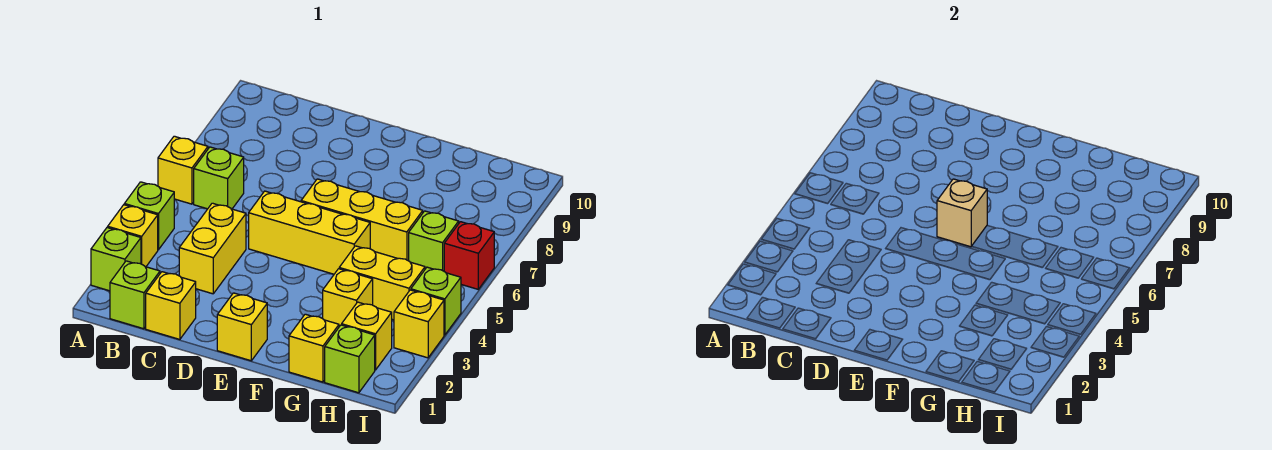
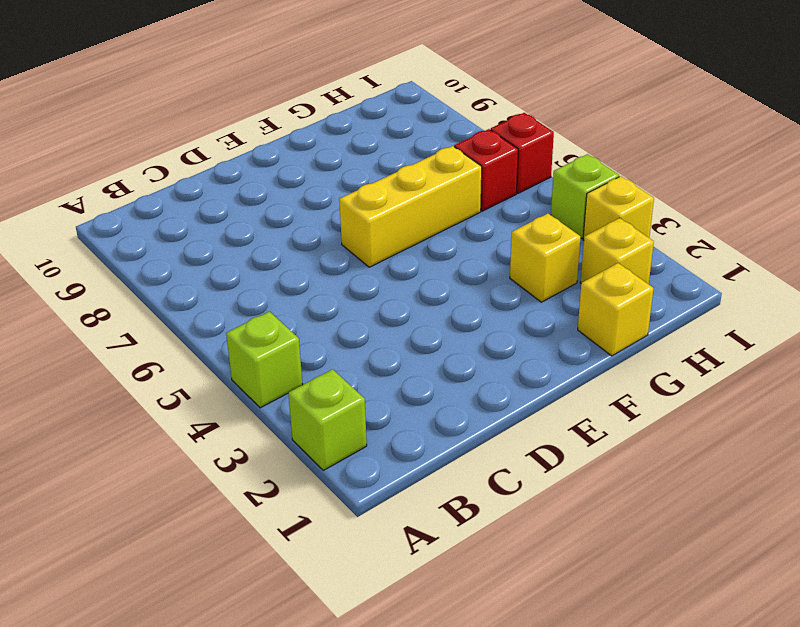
red 1x1 brick [454,129,518,211] -> lime 1x1 brick [409,211,459,271]
none -> yellow 1x1 brick [108,205,158,267]
none -> yellow 1x1 brick [158,136,208,204]
none -> lime 1x1 brick [110,261,160,329]

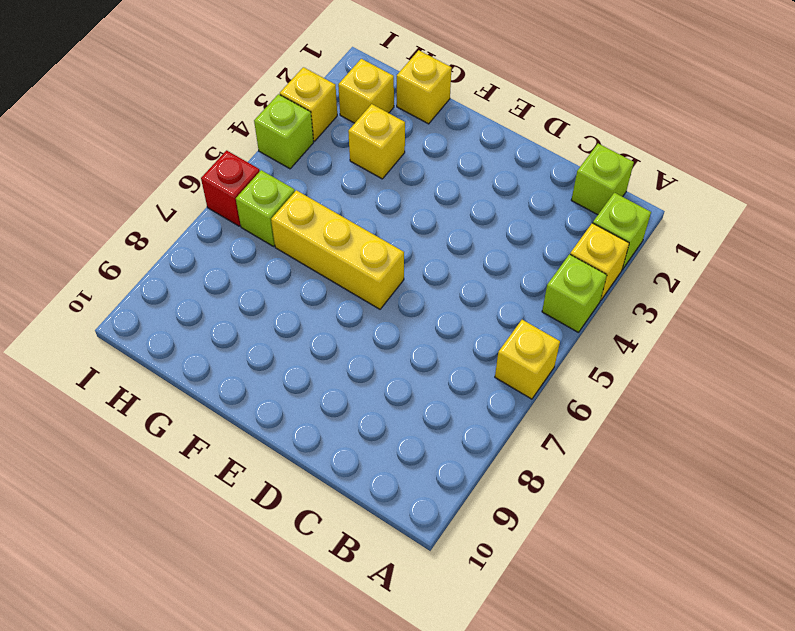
none -> lime 1x1 brick [194,147,244,209]
none -> yellow 1x1 brick [146,272,196,339]
none -> yellow 1x2 brick [179,203,246,294]

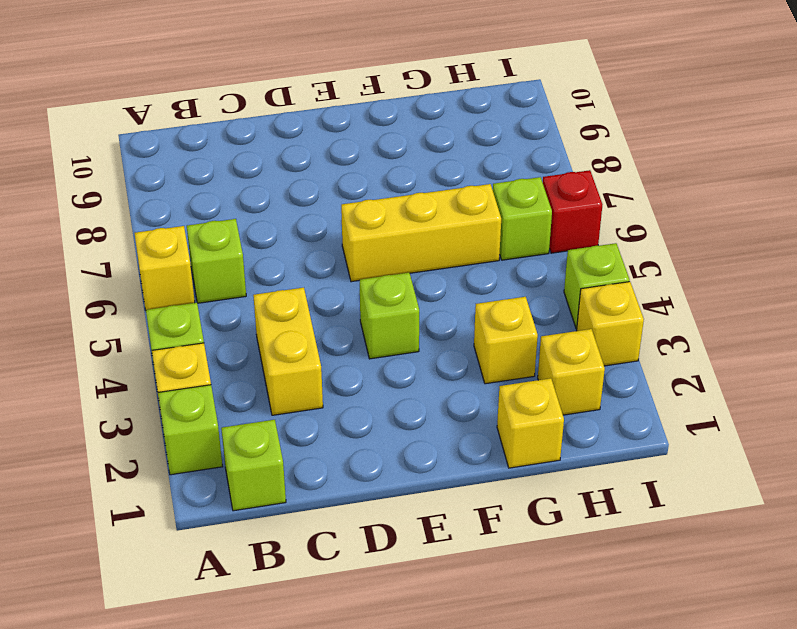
lime 1x1 brick [360,273,419,359] -> lime 1x1 brick moved to [325,325,375,393]
none -> yellow 1x1 brick [146,272,196,339]
none -> yellow 1x3 brick [249,191,370,274]
none -> yellow 1x1 brick [217,293,267,361]

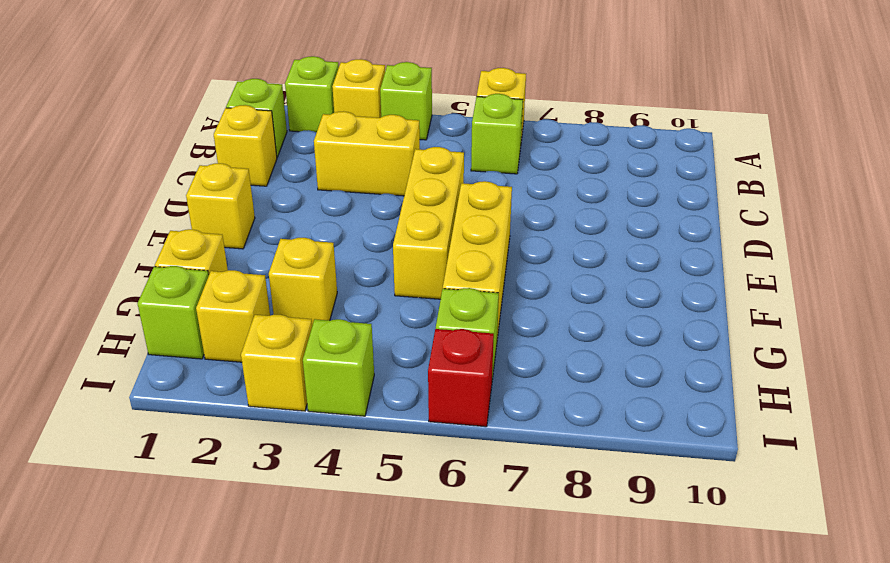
none -> yellow 1x2 brick [339,246,425,320]
none -> tan 1x1 brick [937,179,987,247]

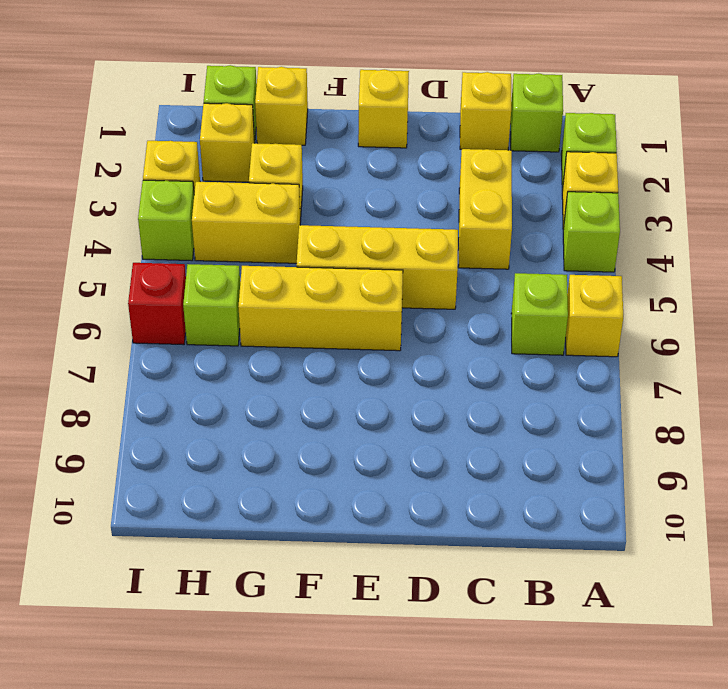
none -> tan 1x1 brick [937,179,987,247]

